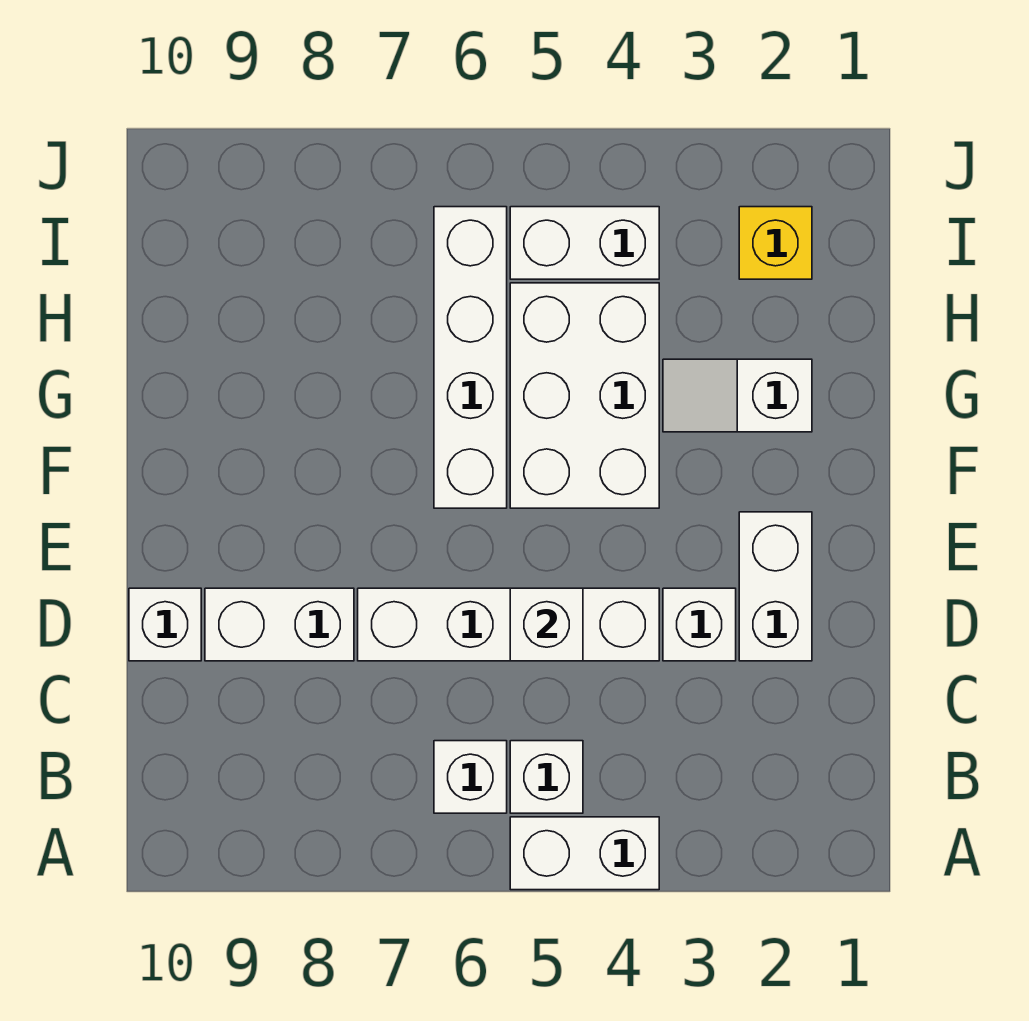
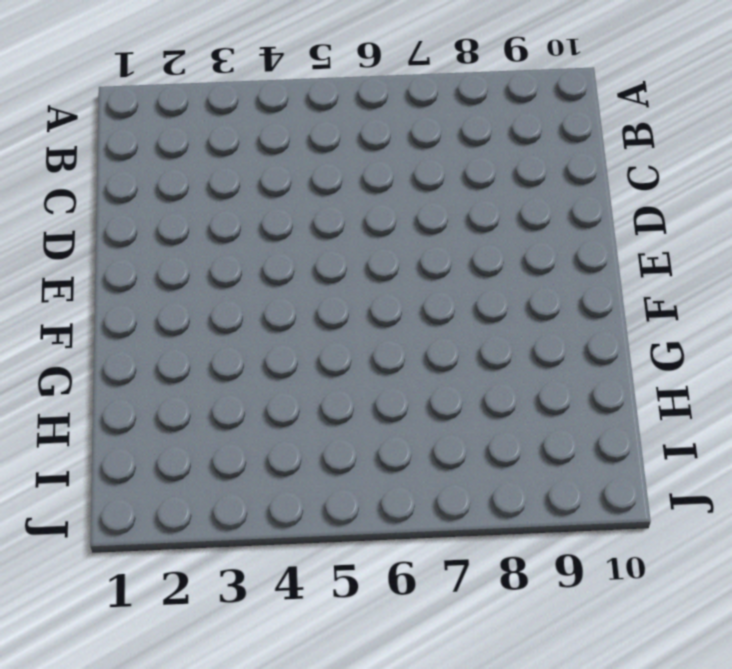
none -> white 1x2 brick [510,817,659,890]
none -> white 1x1 brick [510,741,583,813]
none -> white 1x1 brick [434,741,507,813]

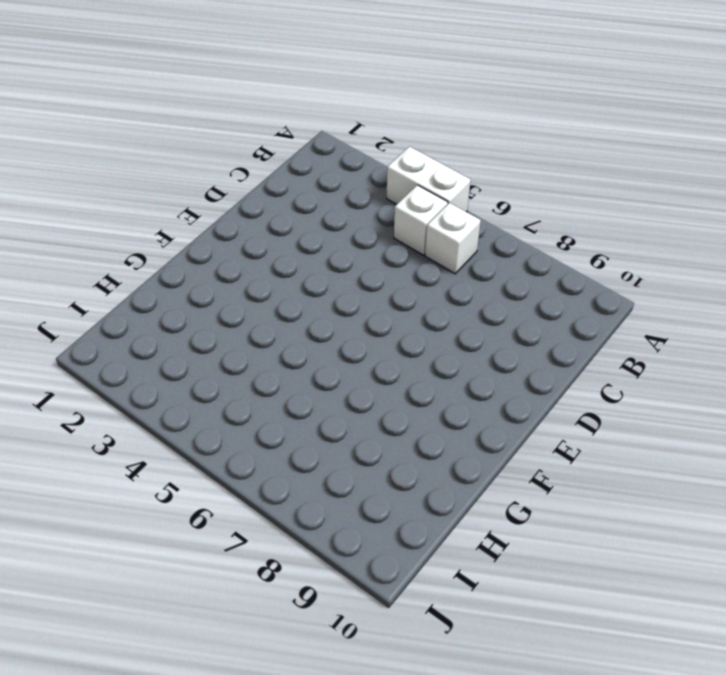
none -> white 1x2 brick [739,512,812,661]
none -> white 1x1 brick [663,588,736,661]
none -> white 1x4 brick [358,588,659,661]

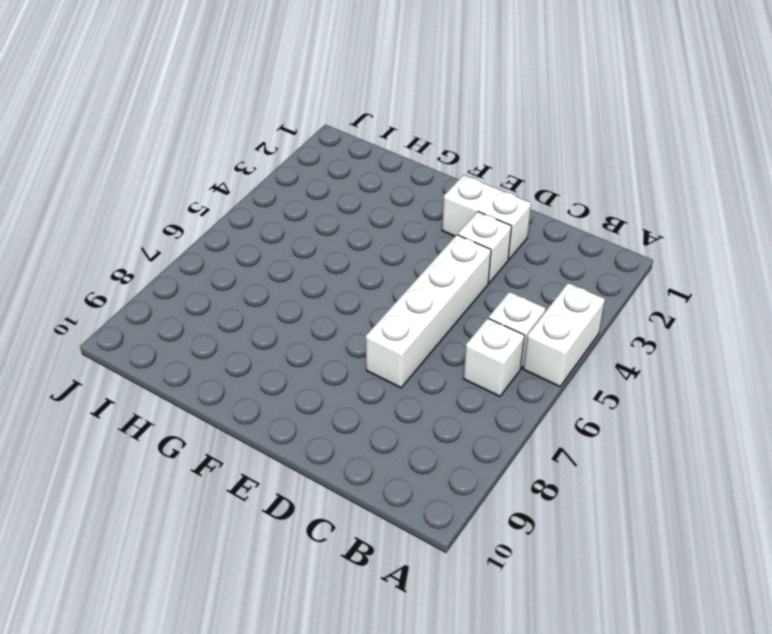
none -> white 1x2 brick [205,588,354,661]
none -> white 1x1 brick [129,588,201,661]
none -> white 2x3 brick [510,283,659,508]

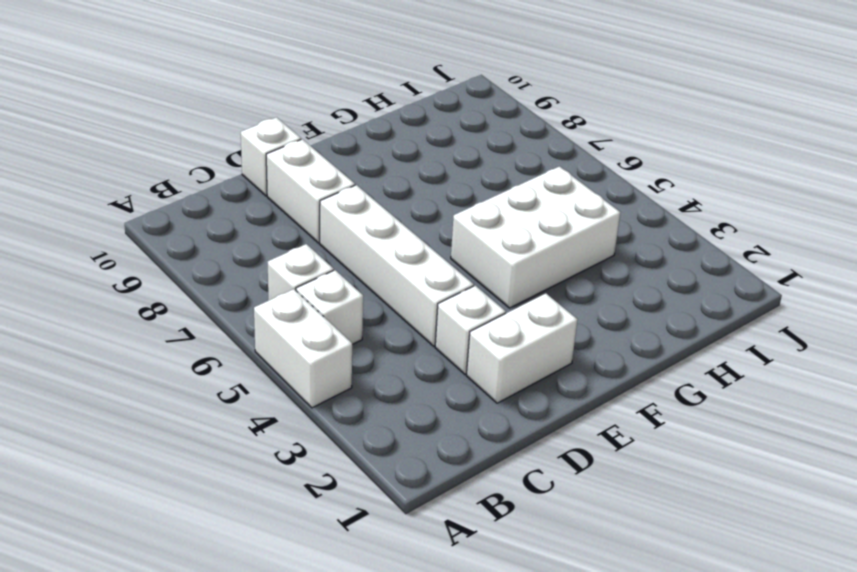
none -> white 1x4 brick [434,207,507,508]
none -> white 1x2 slope [663,359,812,432]
none -> yellow 1x1 brick [739,207,812,279]

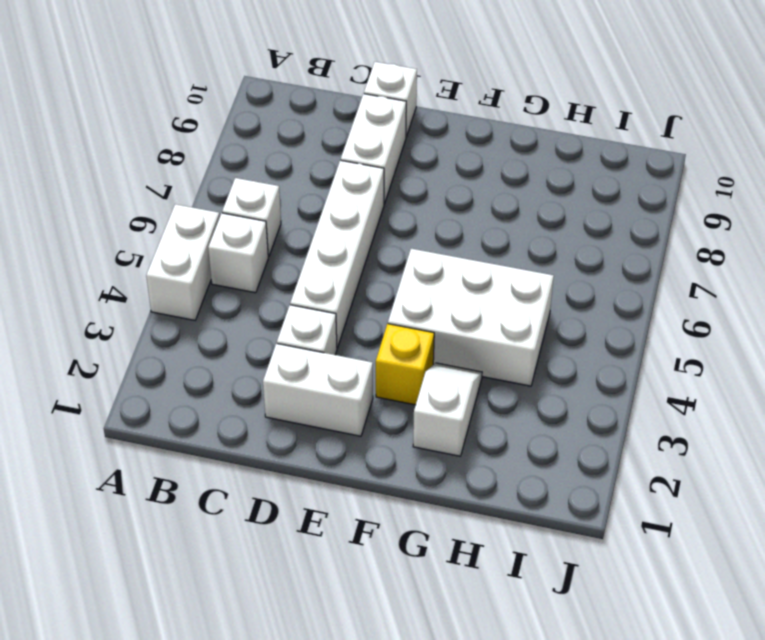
yellow 1x1 brick [376,324,434,405] -> yellow 1x1 brick moved to [739,207,812,279]
none -> white 1x4 brick [434,207,507,508]
none -> white 1x2 brick [510,207,659,279]
none -> white 1x1 brick [510,588,583,661]

